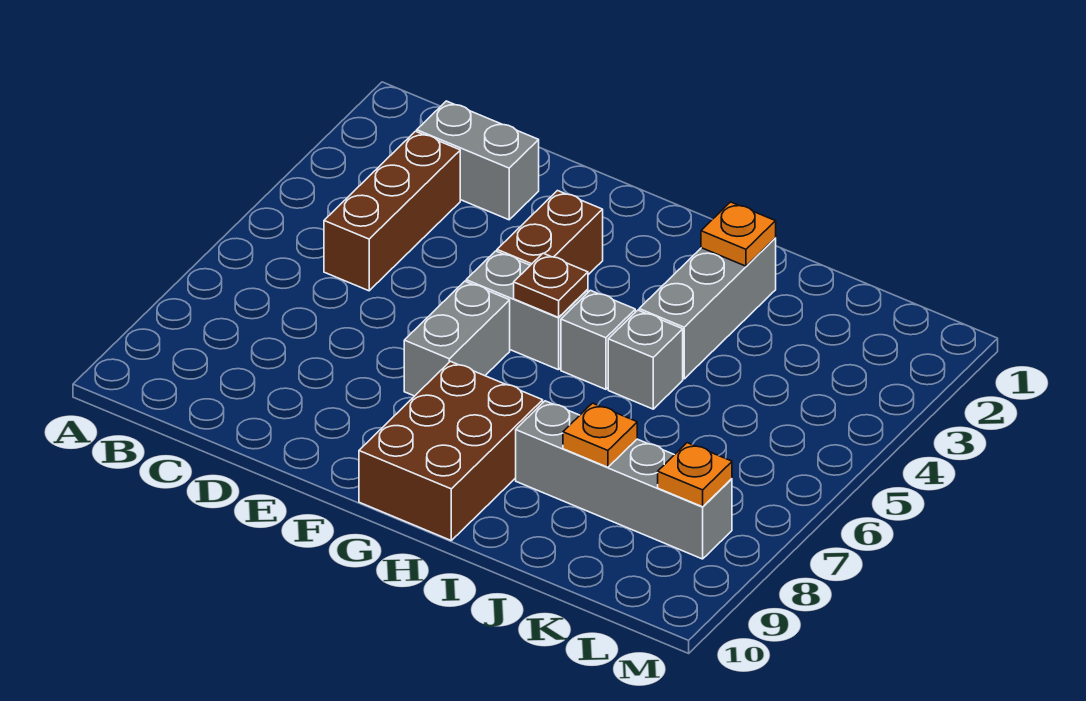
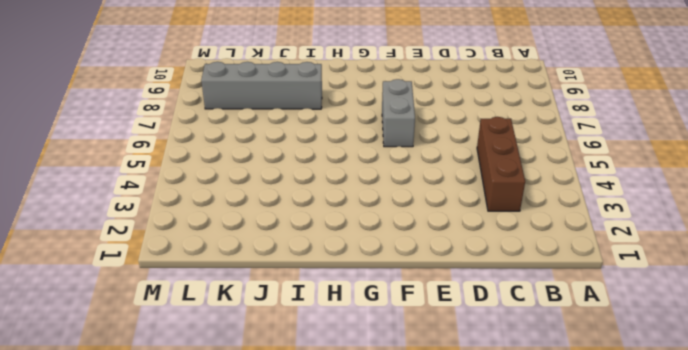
none -> grey 1x2 brick [417,101,539,220]
none -> brown 1x2 brick [497,191,603,275]
none -> grey 1x2 brick [466,251,588,370]

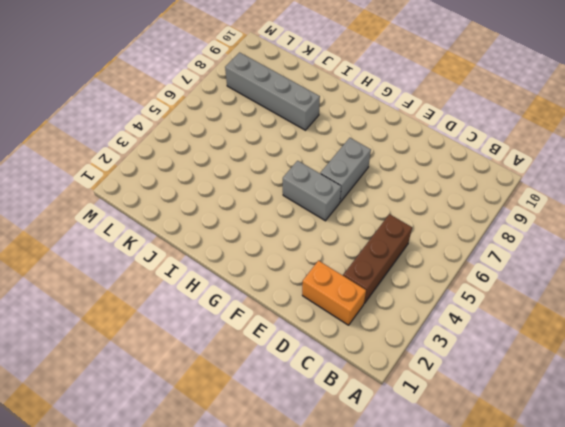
orange 1x2 brick [302,261,366,325] -> grey 1x2 brick [417,101,539,220]
none -> brown 1x2 brick [497,191,603,275]
none -> brown 2x3 brick [359,361,543,540]
none -> grey 1x1 brick [561,290,635,389]

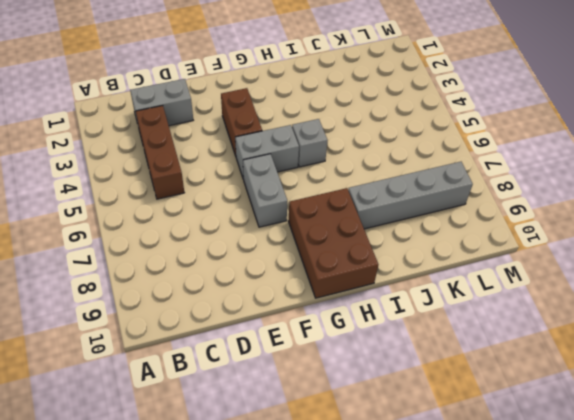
none -> grey 1x3 brick [639,238,776,379]
none -> grey 1x1 brick [608,310,683,409]
none -> brown 1x1 plate [514,253,588,317]

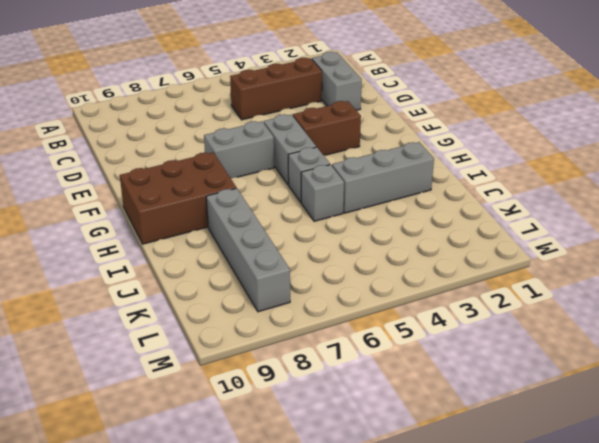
none -> brown 1x1 plate [514,253,588,317]
none -> orange 1x1 plate [701,202,776,266]
none -> orange 1x1 plate [563,403,637,467]

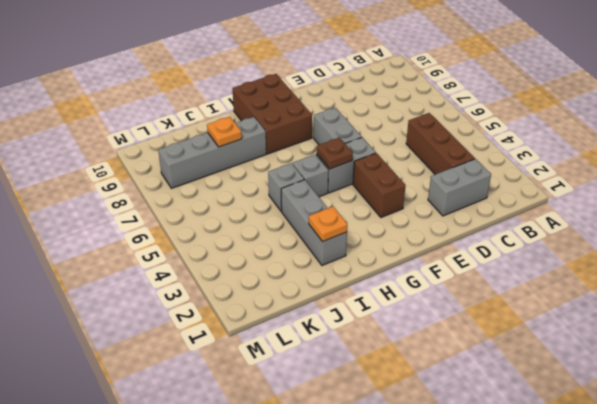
none -> orange 1x1 plate [658,443,732,507]

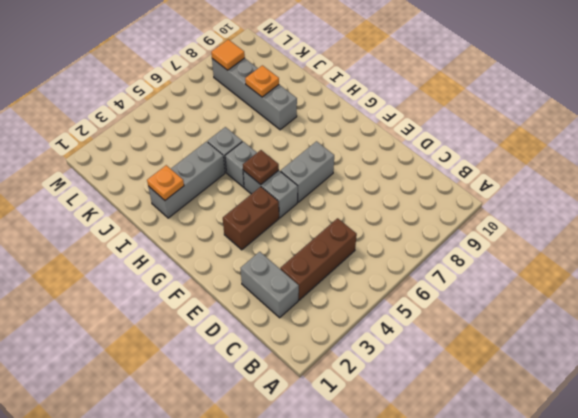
orange 1x1 tile [211,39,245,70] -> orange 1x1 plate [658,443,732,507]
none -> brown 2x3 brick [359,361,543,540]

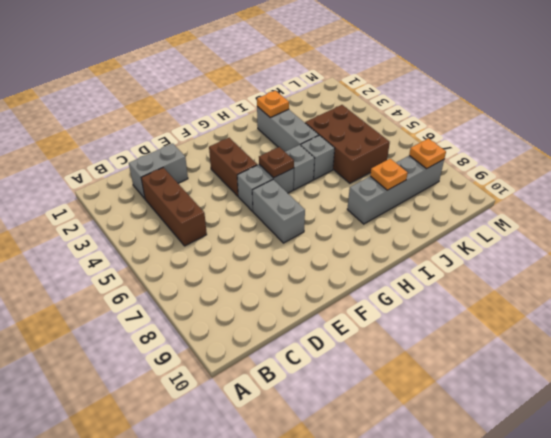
brown 2x3 brick [305,105,390,183] -> brown 2x3 brick moved to [359,361,543,540]

